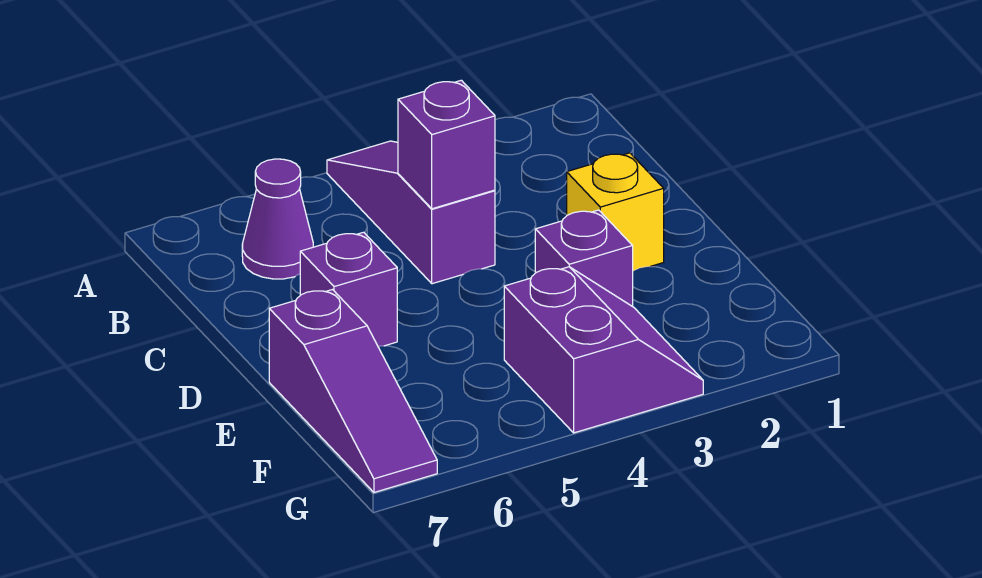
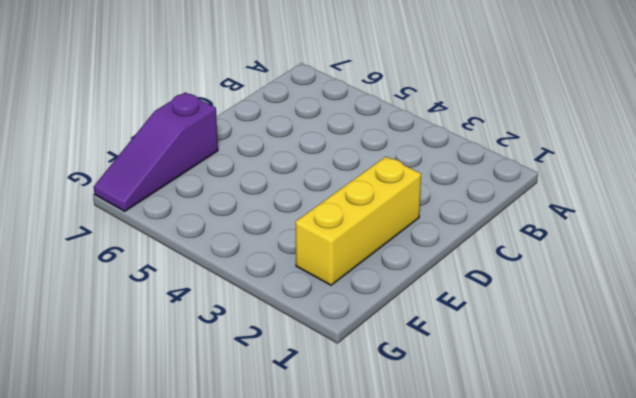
yellow 1x3 brick [296,157,421,285] -> yellow 1x1 brick [567,153,664,271]
none -> purple 1x3 slope [327,141,495,284]
none -> purple 1x1 cone [242,159,313,279]

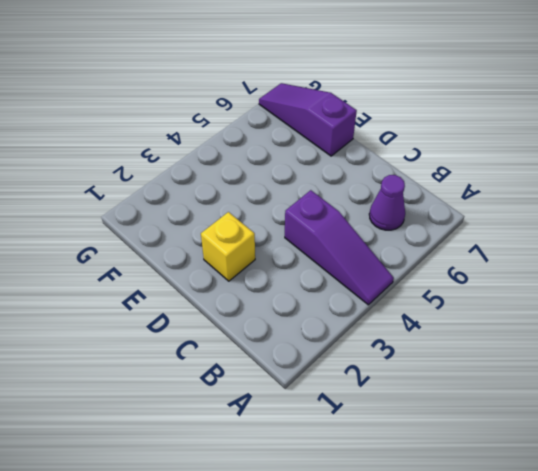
none -> purple 1x1 brick [300,232,397,346]
none -> purple 1x1 brick [535,210,633,306]

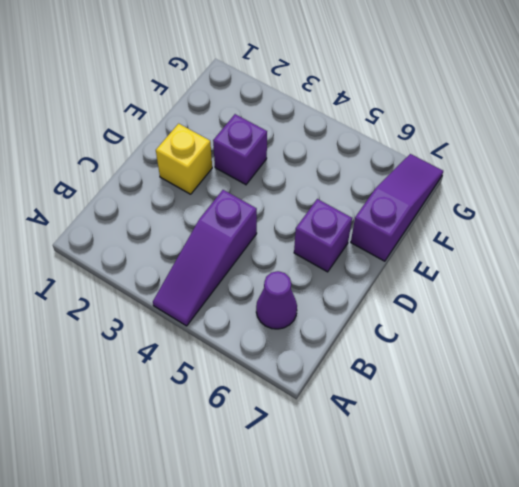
none -> purple 2x2 slope [504,267,703,433]
none -> purple 1x1 brick [398,80,495,209]

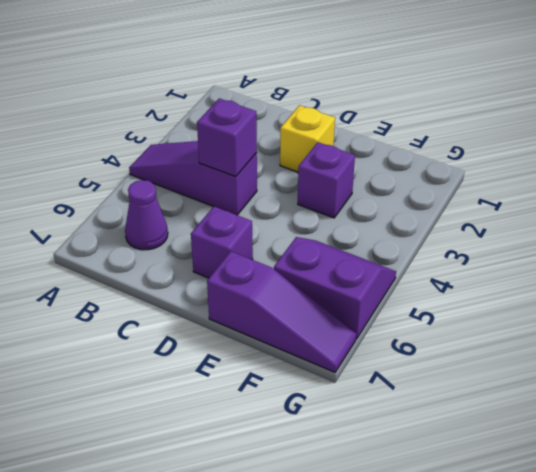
purple 2x2 slope [274,237,396,339] -> purple 2x2 slope moved to [504,267,703,433]

